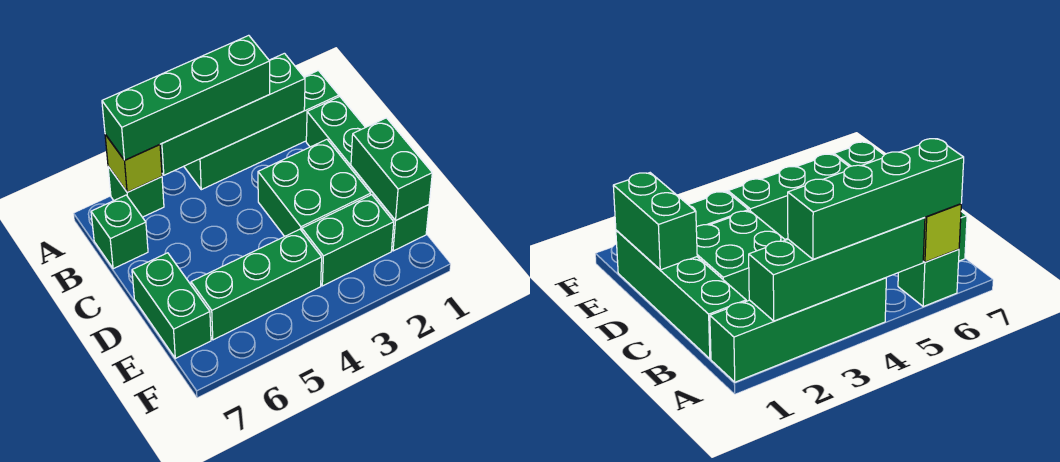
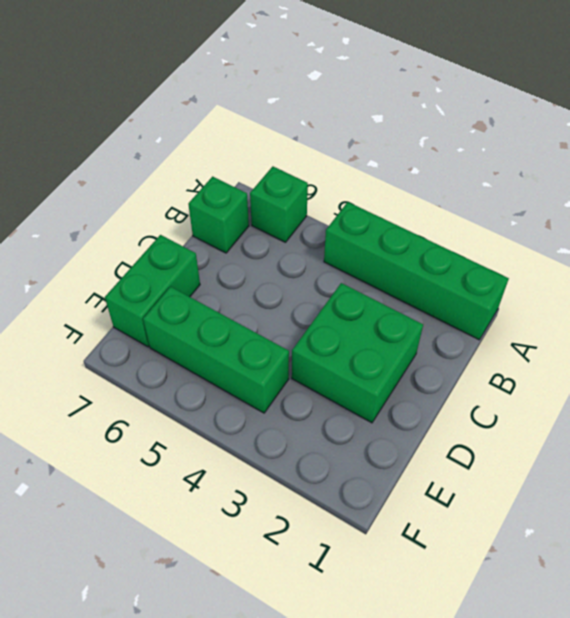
none -> green 1x4 brick [306,97,429,251]
none -> green 1x2 brick [302,195,394,286]
none -> green 1x4 brick [160,53,305,175]

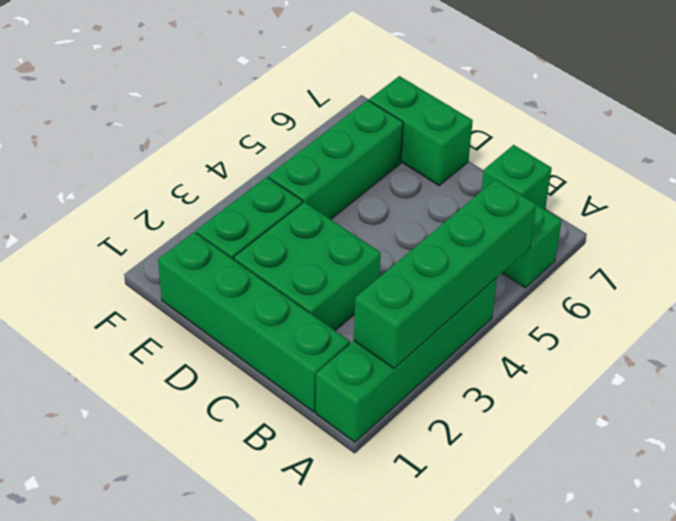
none -> lime 1x1 brick [105,134,162,192]
none -> green 1x2 brick [351,118,432,220]
none -> green 1x4 brick [102,35,270,160]

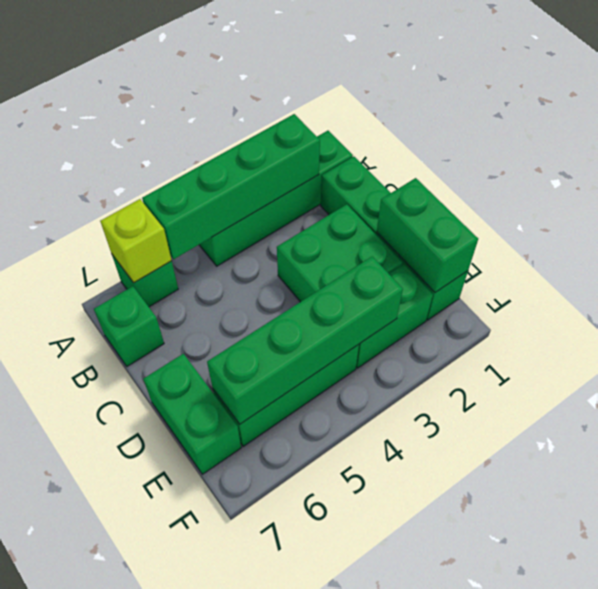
green 1x4 brick [207,256,403,424] -> green 1x4 brick moved to [102,35,270,160]

